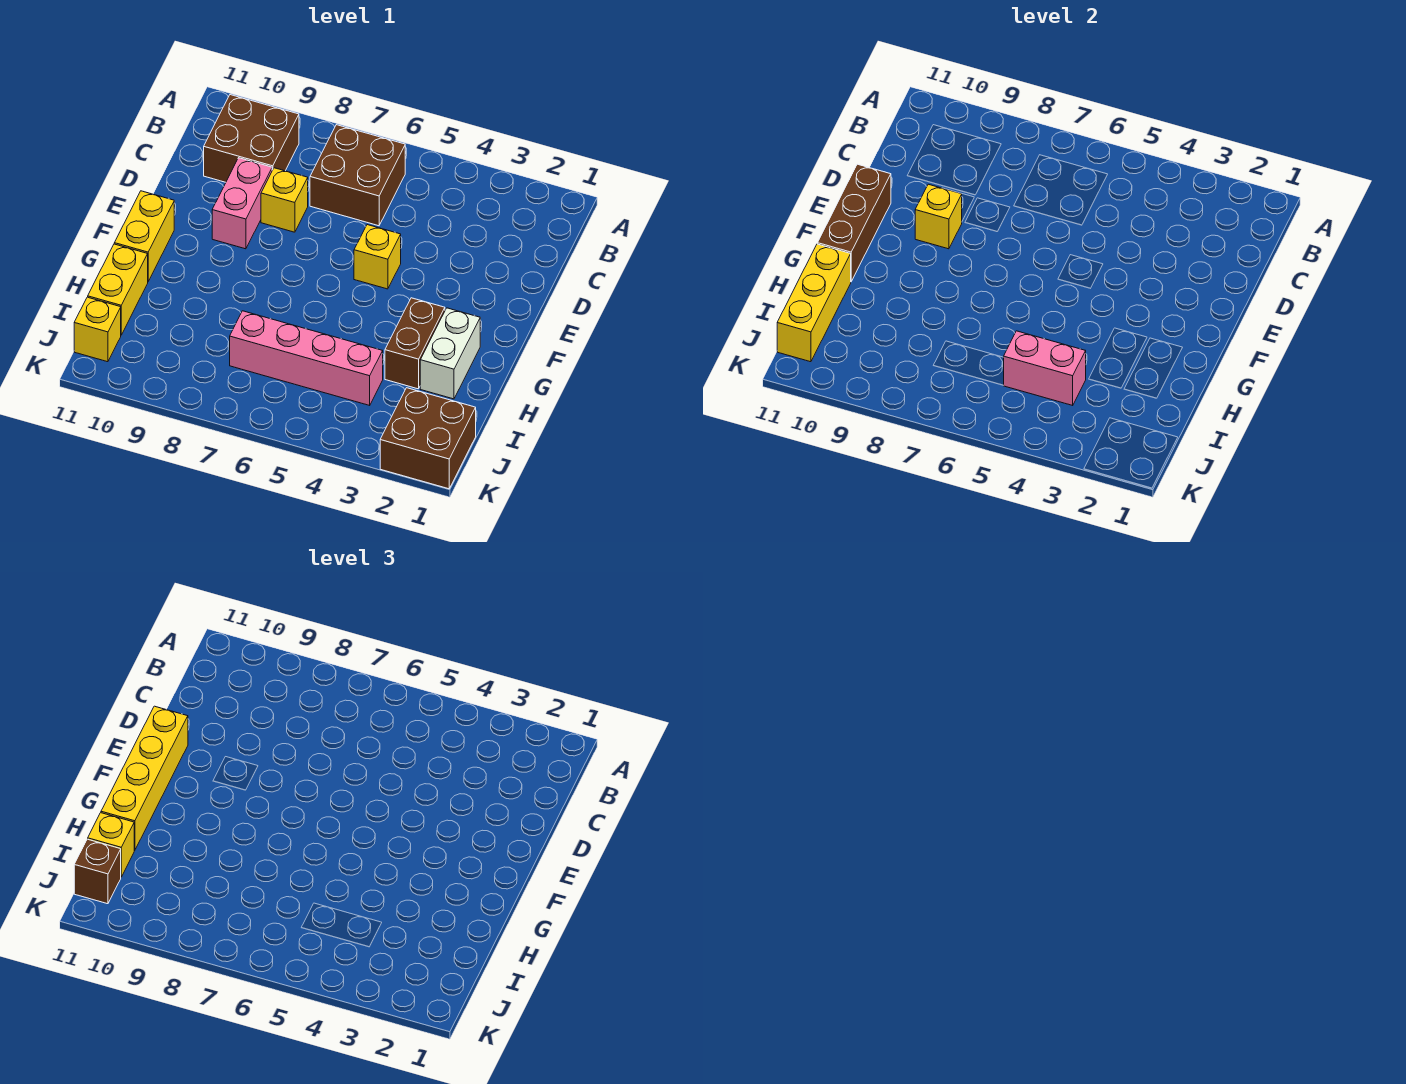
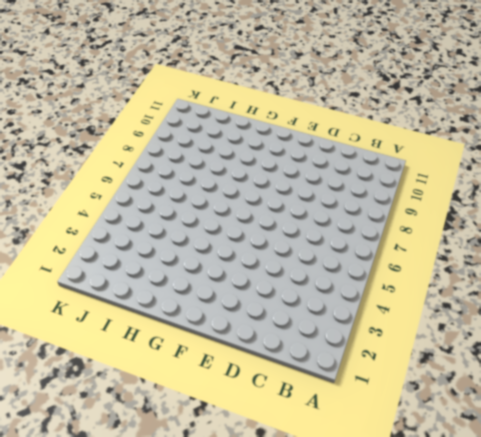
none -> brown 2x2 brick [310,125,405,226]
none -> brown 2x2 brick [204,95,299,182]
none -> yellow 1x1 brick [261,168,308,232]

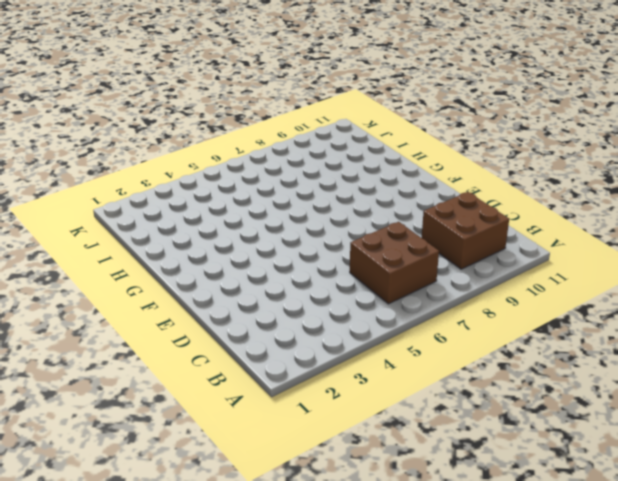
none -> yellow 1x1 brick [261,168,308,232]
none -> pink 1x2 brick [212,158,272,249]
none -> yellow 1x1 brick [354,225,401,289]

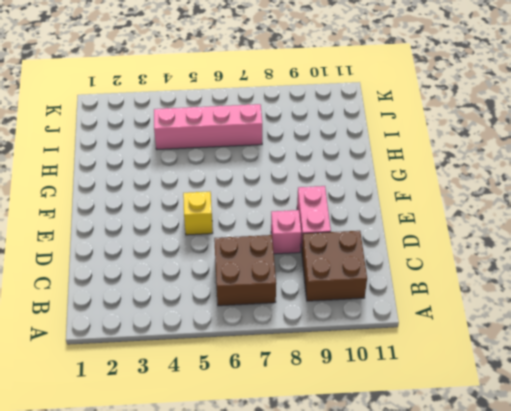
pink 1x1 brick [271,210,301,254] -> yellow 1x1 brick [261,168,308,232]
none -> yellow 1x2 brick [114,191,174,281]
none -> white 1x2 brick [420,308,480,399]
none -> brown 1x2 brick [385,298,445,389]

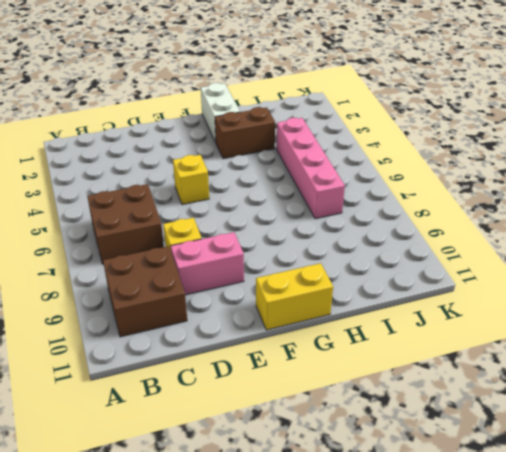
white 1x2 brick [201,83,240,142] -> white 1x2 brick turned to [420,308,480,399]
none -> yellow 1x2 brick [88,244,148,335]
none -> brown 2x2 brick [380,388,476,489]
none -> yellow 1x1 brick [74,297,121,362]

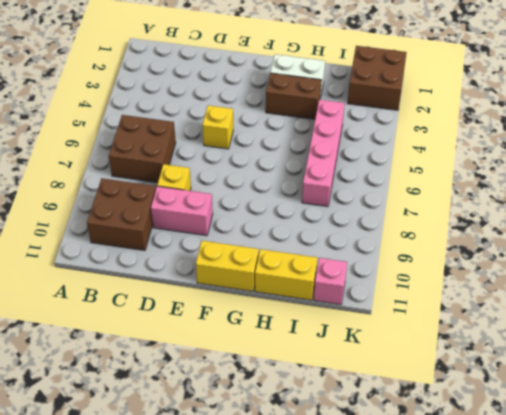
pink 1x1 brick [314,258,347,305] -> yellow 1x1 brick [74,297,121,362]
none -> yellow 1x1 brick [915,184,962,249]
none -> brown 1x3 brick [817,164,891,281]
none -> yellow 1x3 brick [777,244,851,362]

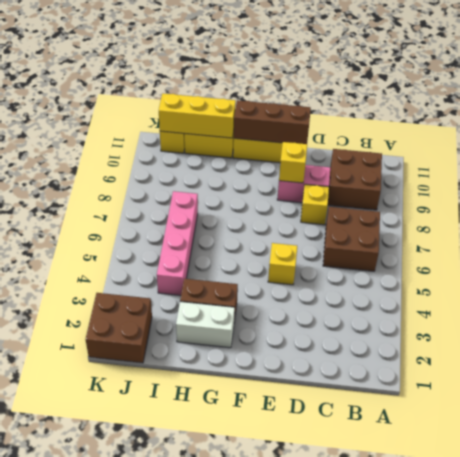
none -> pink 1x2 brick [1003,331,1086,405]
none -> yellow 1x4 brick [101,706,188,851]
none -> yellow 1x1 brick [88,813,134,877]

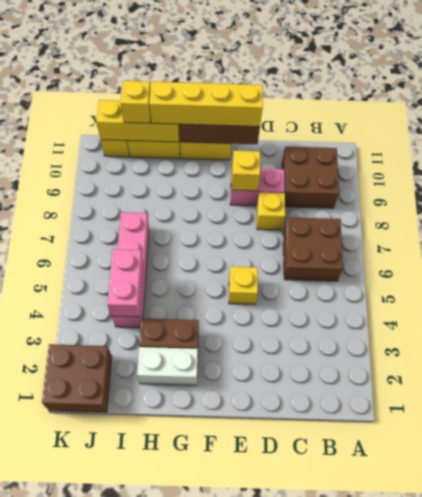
none -> brown 1x1 brick [74,839,121,904]

